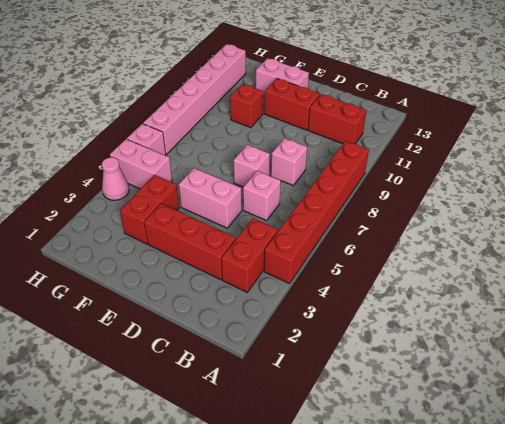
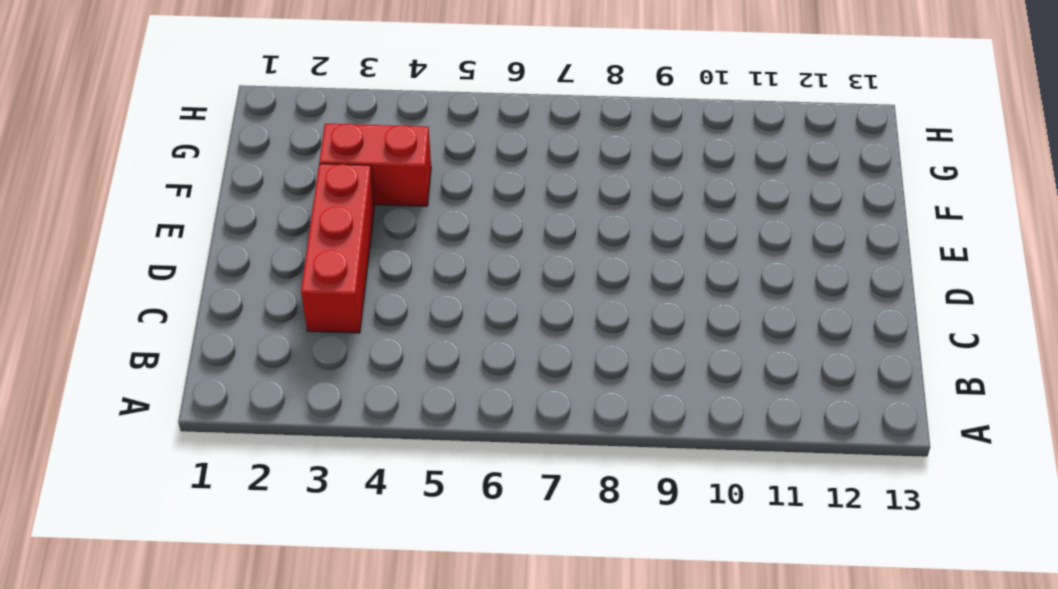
none -> red 1x6 brick [264,141,369,284]
none -> red 1x2 brick [221,218,278,292]
none -> red 1x2 brick [308,94,366,144]

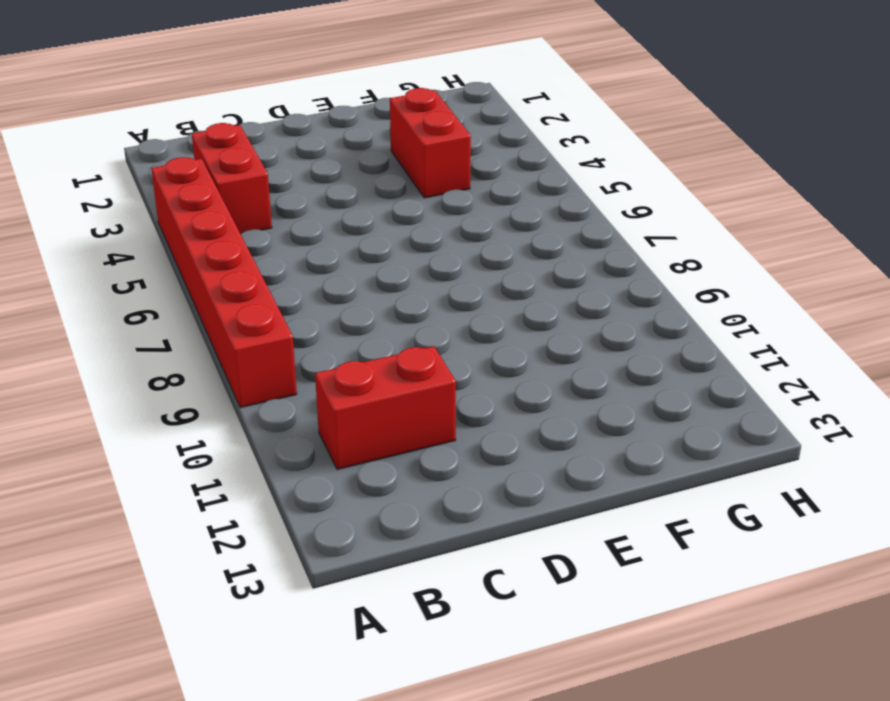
none -> red 1x3 brick [144,204,236,280]
none -> pink 1x1 brick [243,171,281,221]
none -> pink 1x1 brick [271,138,307,186]

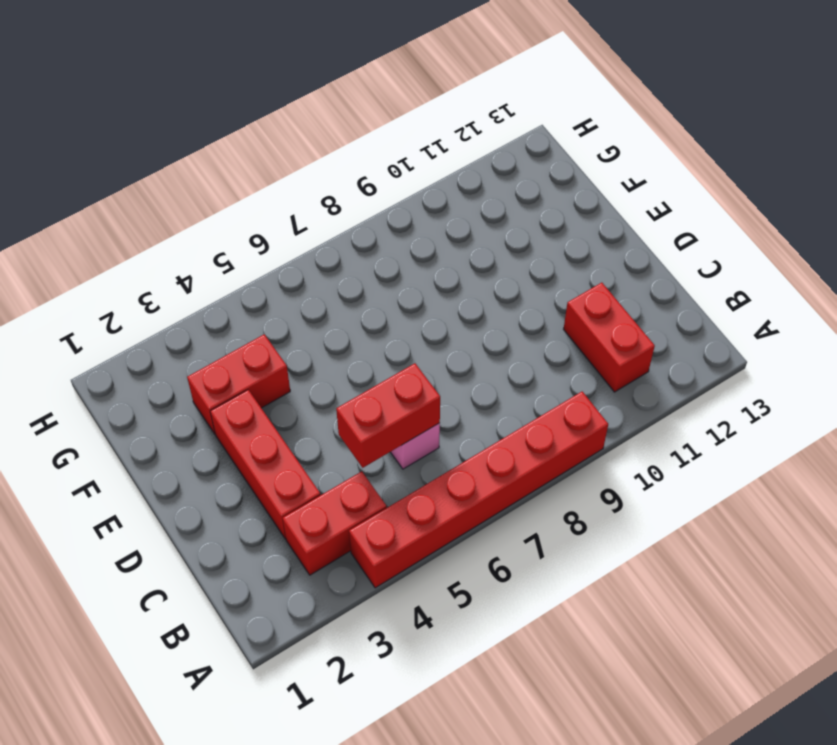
red 1x2 brick [336,363,440,468] -> red 1x2 brick turned to [264,78,320,130]
none -> pink 1x1 brick [271,138,307,186]
none -> pink 1x2 brick [179,168,242,228]
none -> pink 1x1 brick [234,145,270,187]

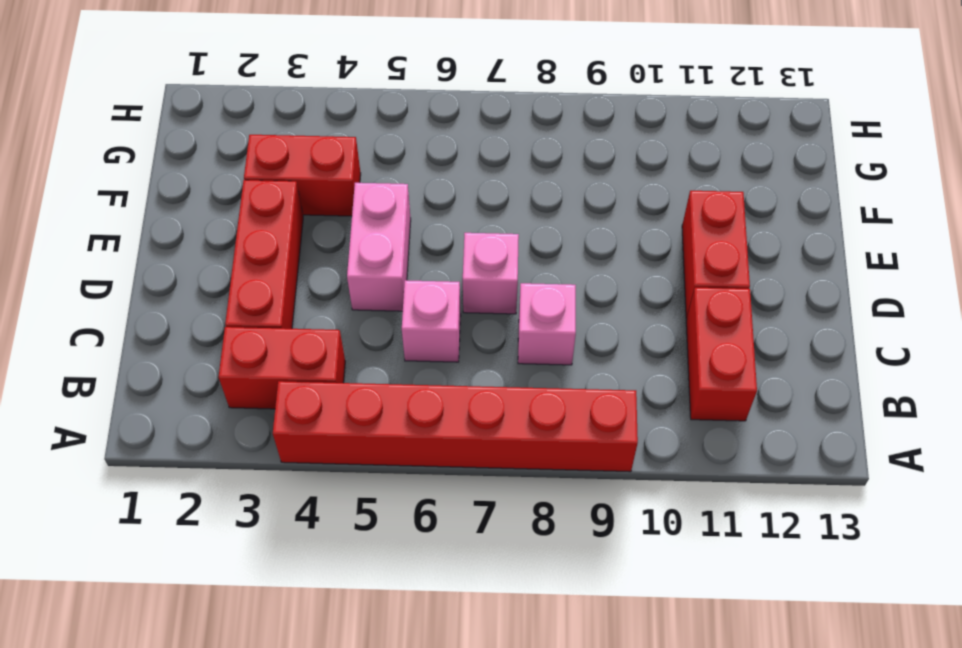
none -> pink 1x2 brick [256,58,309,96]
none -> red 1x1 brick [230,84,263,128]
none -> pink 1x2 brick [110,139,172,189]

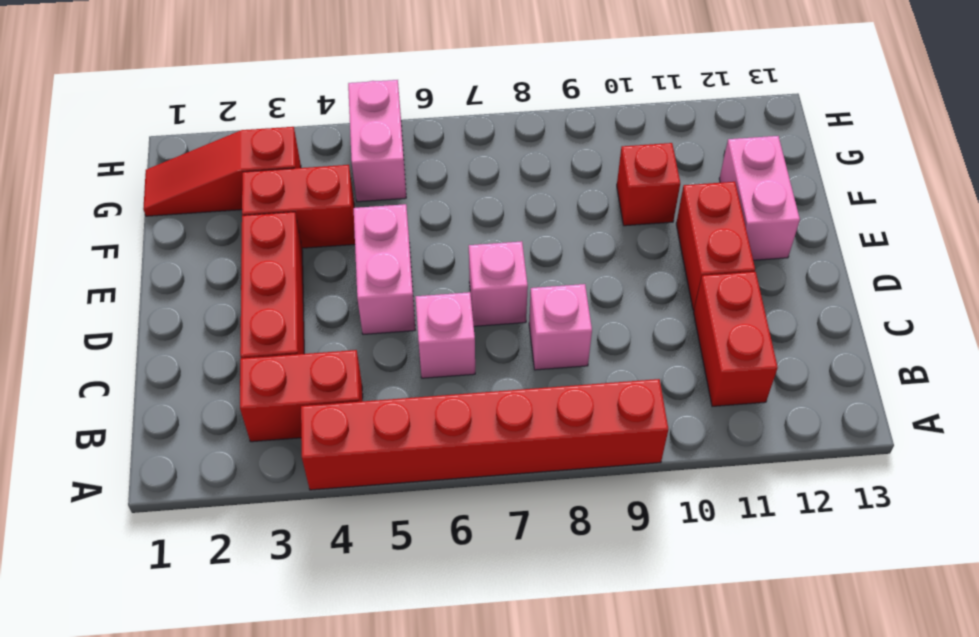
red 1x3 slope [143,127,301,216] -> none
none -> pink 1x1 cone [102,157,129,200]
none -> pink 1x1 brick [127,124,166,156]
none -> pink 1x6 brick [143,44,246,154]

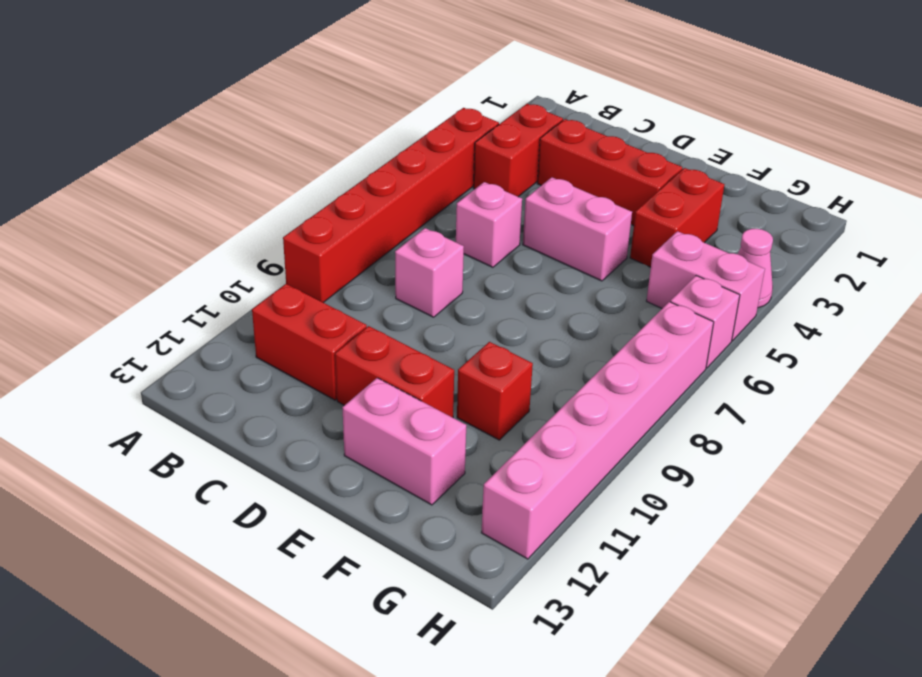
none -> pink 1x1 brick [234,145,270,187]

